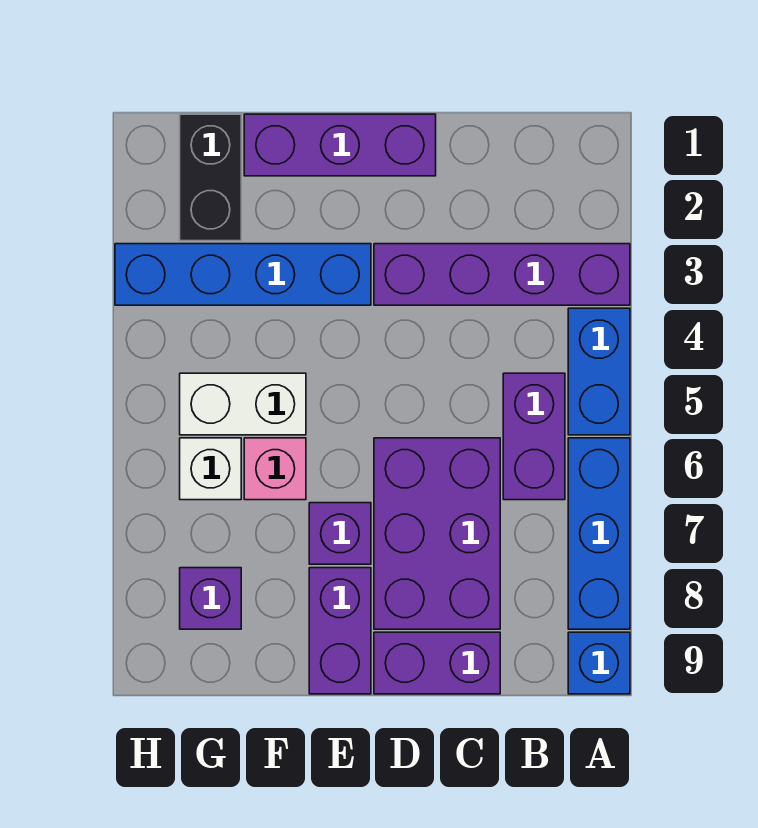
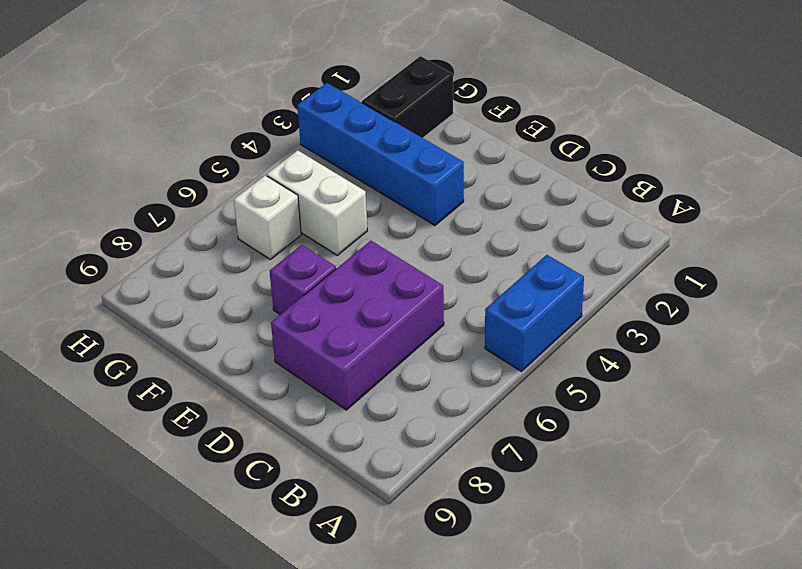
none -> purple 1x4 brick [374,244,630,305]
none -> blue 1x3 brick [568,438,630,629]
none -> blue 1x1 brick [568,632,630,694]

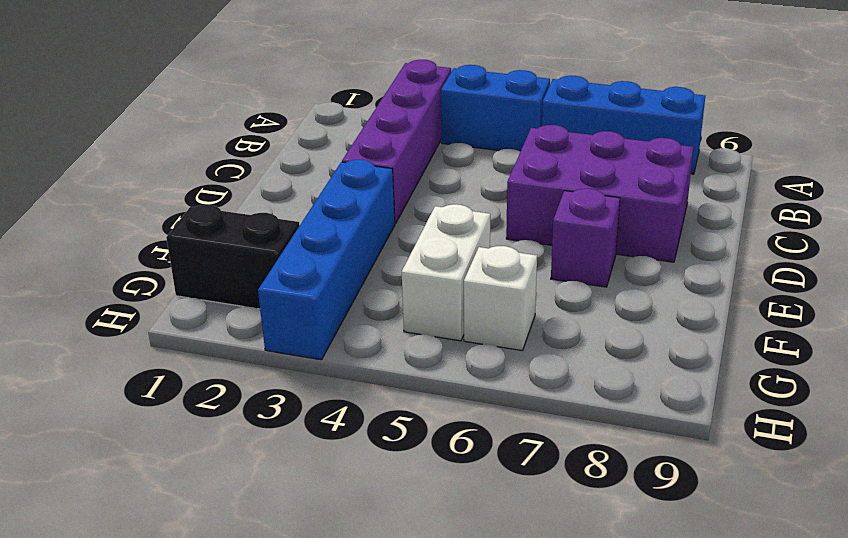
none -> blue 1x1 brick [568,632,630,694]
none -> purple 1x2 brick [503,373,565,500]
none -> purple 1x2 brick [374,632,500,694]

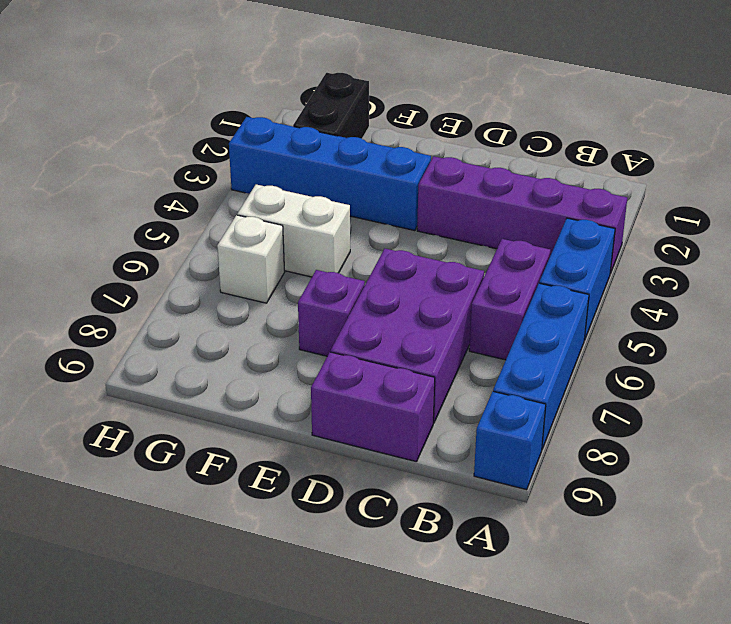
none -> purple 1x3 brick [244,114,436,176]
none -> purple 1x2 brick [309,568,371,694]
none -> pink 1x1 brick [244,438,306,500]

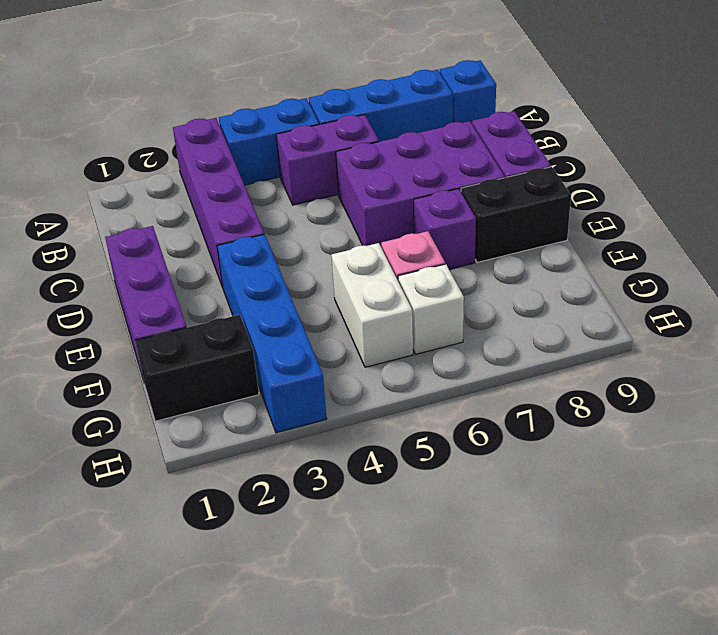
black 1x2 brick [461,167,571,262] -> purple 1x2 brick [309,568,371,694]
none -> purple 1x1 brick [180,568,241,629]

